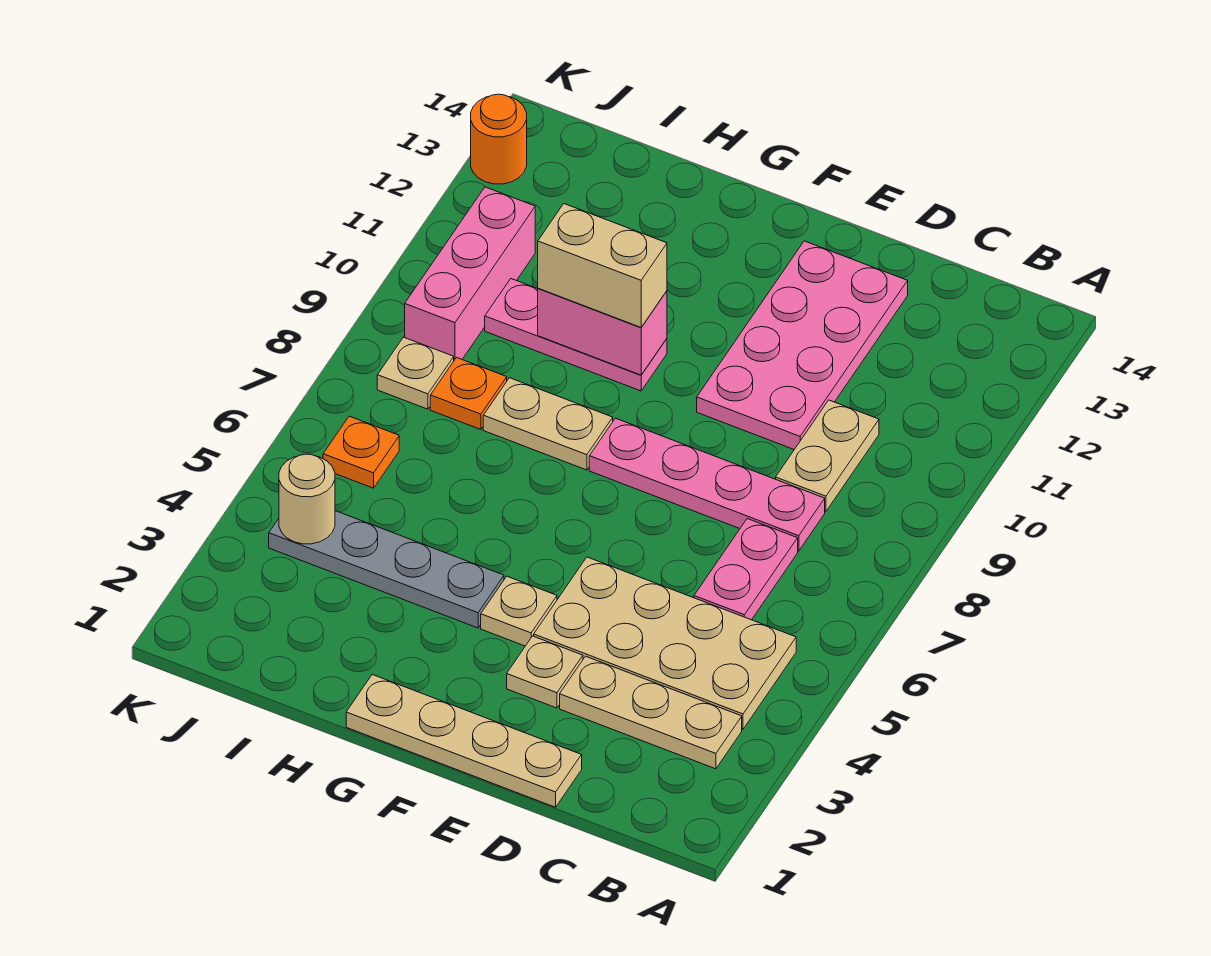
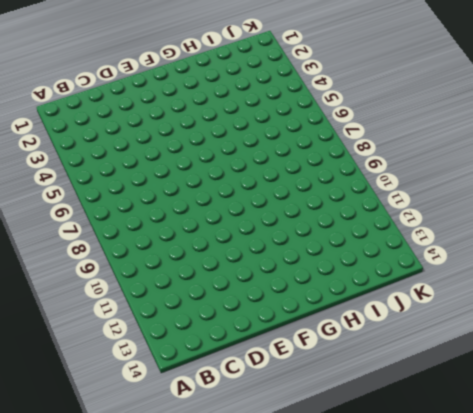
none -> tan 1x3 plate [560,656,742,769]
none -> tan 2x4 plate [534,557,796,729]
none -> pink 1x2 plate [694,519,798,620]

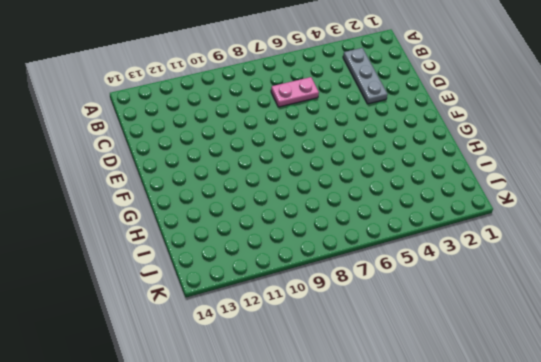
grey 1x3 plate [343,48,388,104] -> tan 1x3 plate [560,656,742,769]
none -> tan 2x4 plate [534,557,796,729]
none -> pink 1x4 plate [589,418,825,551]
none -> tan 1x2 plate [776,400,879,512]

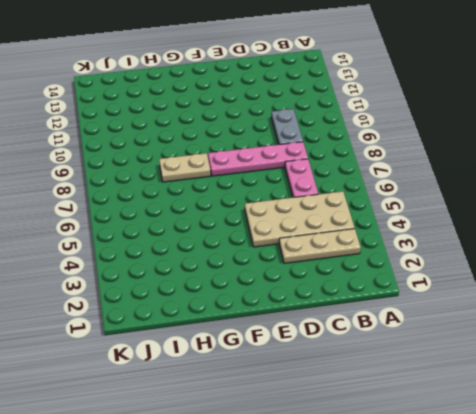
grey 1x2 plate [271,109,303,145] -> tan 1x2 plate [776,400,879,512]
none -> tan 1x4 plate [346,675,582,807]
none -> pink 2x4 plate [697,241,908,449]
none -> tan 1x1 plate [507,636,583,708]

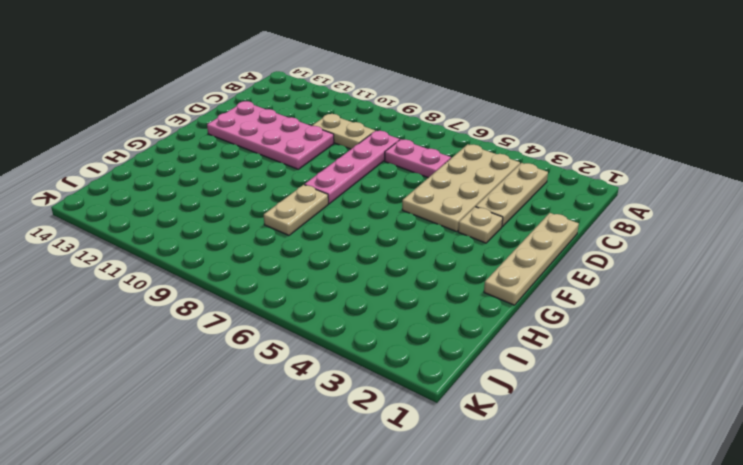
none -> tan 1x1 plate [481,576,557,646]
none -> grey 1x4 plate [269,511,504,628]
none -> pink 1x3 plate [485,279,667,391]

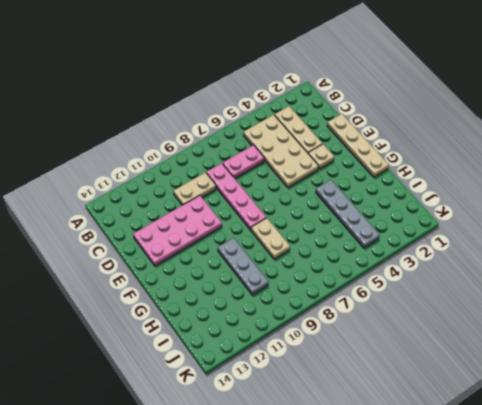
grey 1x3 plate [218,238,269,295] -> pink 1x3 plate [485,279,667,391]
none -> tan 1x1 plate [481,576,557,646]
none -> orange 1x1 plate [430,358,507,429]
none -> orange 1x1 plate [323,416,399,488]

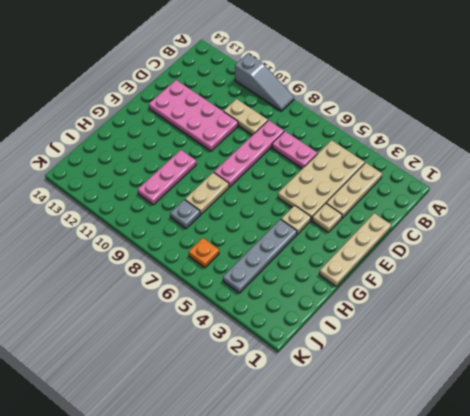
grey 1x3 slope [235,54,294,111] -> none
grey 1x1 plate [170,200,200,228] -> orange 1x1 plate [430,358,507,429]
none -> tan 1x1 plate [377,337,454,409]
none -> pink 1x3 brick [405,187,535,360]
none -> orange 1x1 round brick [471,94,527,184]

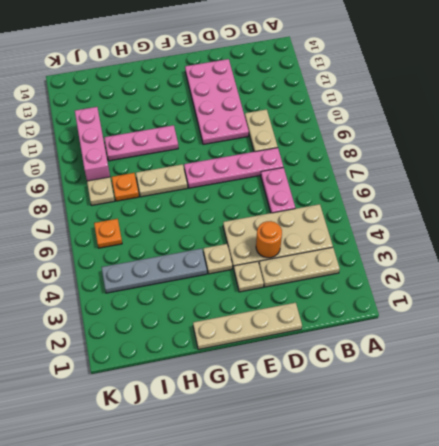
orange 1x1 round brick [256,221,282,258] -> orange 1x1 round brick moved to [471,94,527,184]
none -> pink 1x2 brick [538,288,667,375]
none -> tan 1x1 round brick [279,454,335,544]
none -> tan 1x2 brick [538,204,667,327]

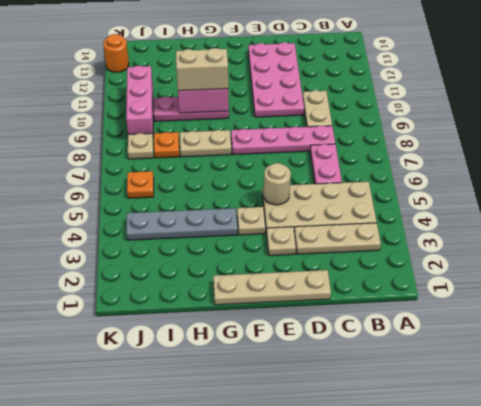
tan 1x1 round brick [264,163,291,205] -> tan 1x1 round brick moved to [279,454,335,544]

